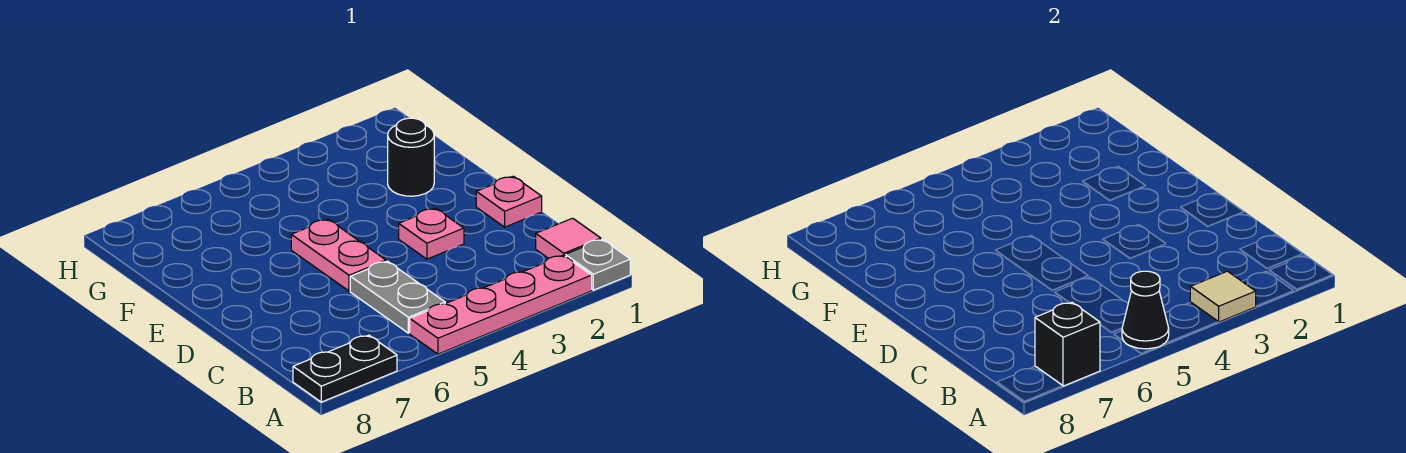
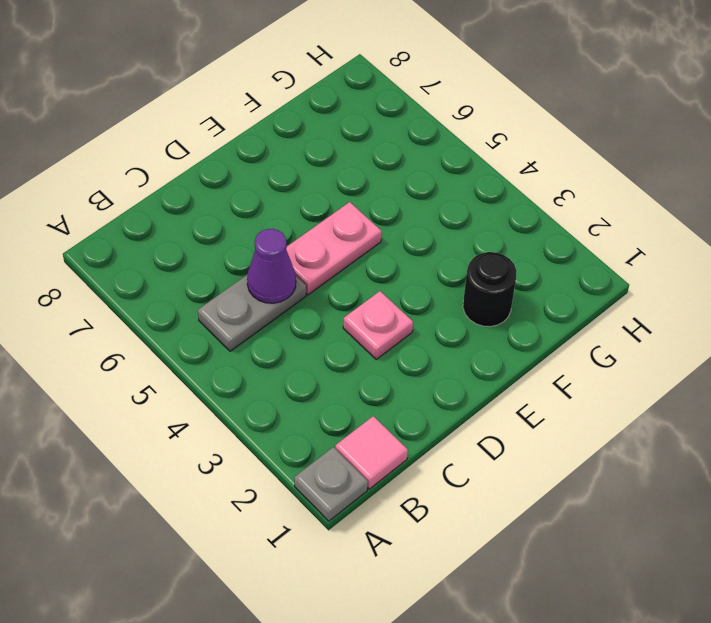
purple 1x1 cone [247,229,296,303] -> none
none -> pink 1x4 plate [410,255,592,354]
none -> black 1x2 plate [293,335,397,402]
none -> pink 1x1 plate [476,176,542,227]

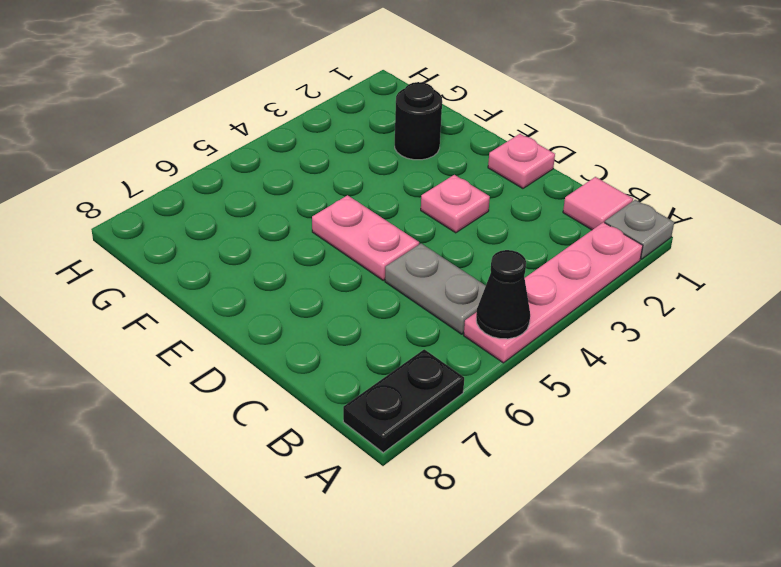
none -> tan 1x1 tile [1190,271,1256,322]
none -> black 1x1 brick [1035,302,1100,386]

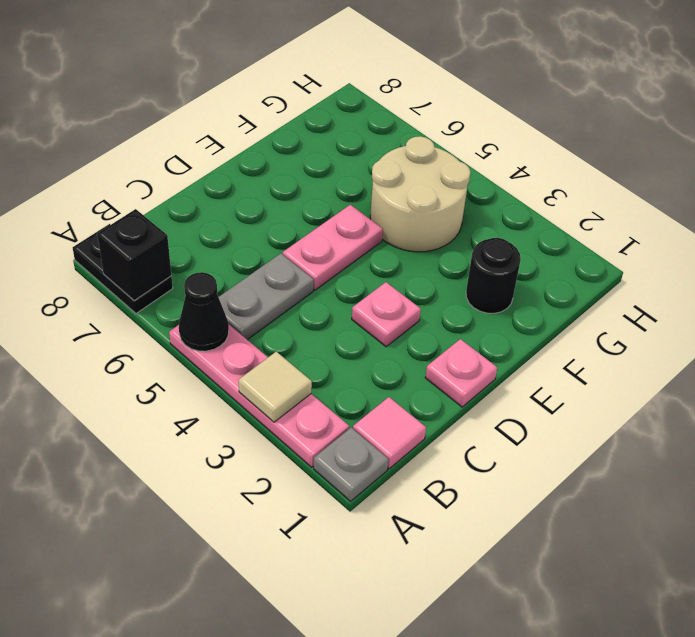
tan 2x2 round brick [370,136,470,252] -> none

